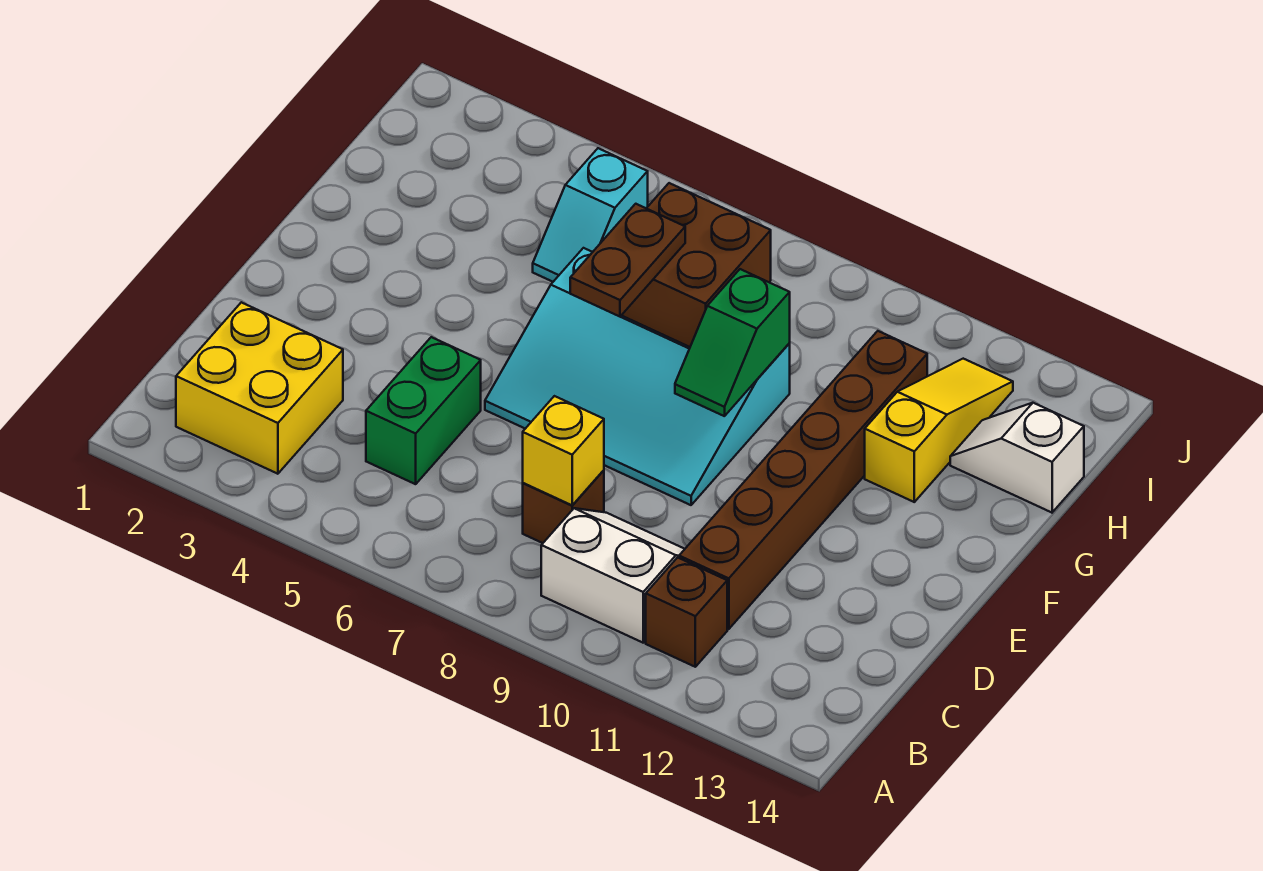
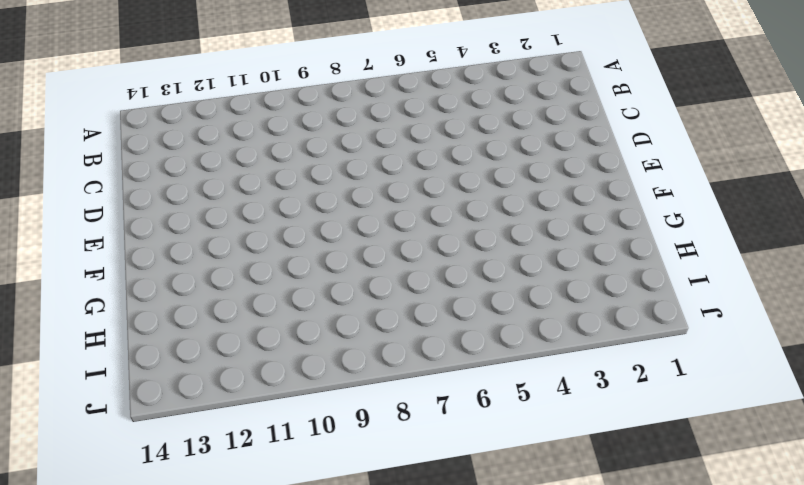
none -> yellow 2x2 brick [176,302,343,474]
none -> white 2x2 slope [541,508,685,643]
none -> brown 1x1 brick [646,557,727,667]

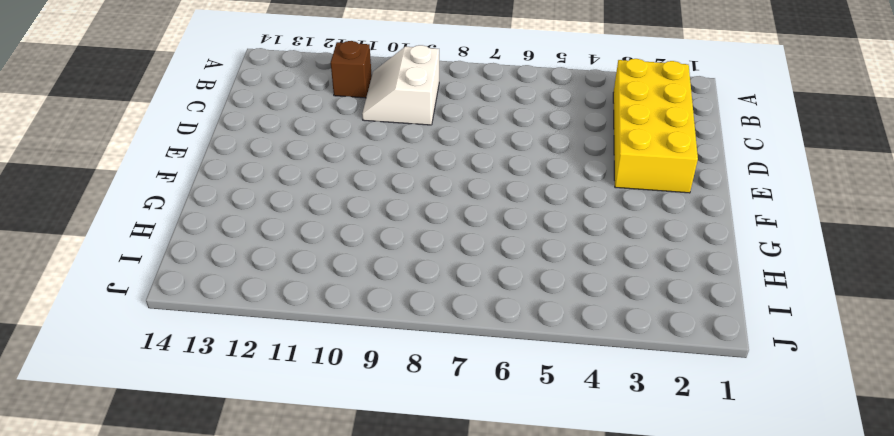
yellow 2x4 brick [613,59,698,193] -> yellow 2x2 brick [176,302,343,474]
white 2x2 slope [362,45,439,125] -> white 2x2 slope turned to [541,508,685,643]
none -> green 1x2 brick [366,337,481,484]
none -> brown 1x1 brick [523,470,604,543]
none -> brown 1x6 brick [679,331,927,629]

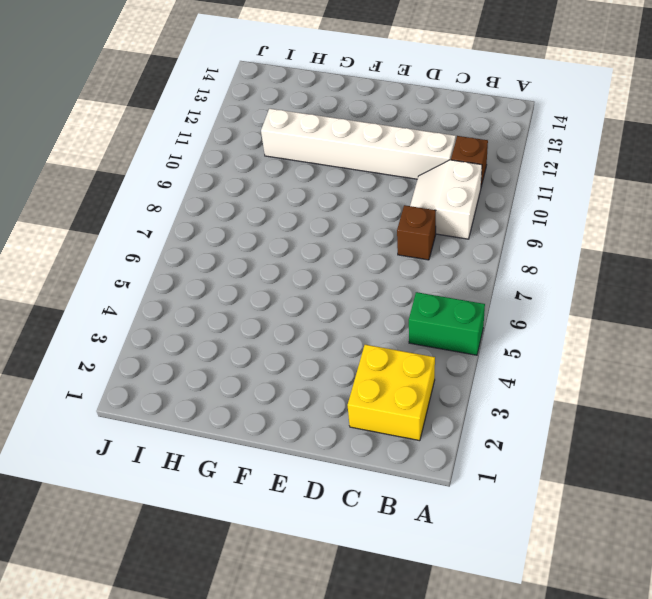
green 1x2 brick [409,292,485,355] -> green 1x2 brick moved to [366,337,481,484]
white 1x6 brick [261,109,456,179] -> brown 1x6 brick [679,331,927,629]
none -> cyan 3x4 slope [485,248,790,505]
none -> yellow 1x3 slope [865,359,1013,502]
none -> cyan 1x2 slope [533,148,648,282]

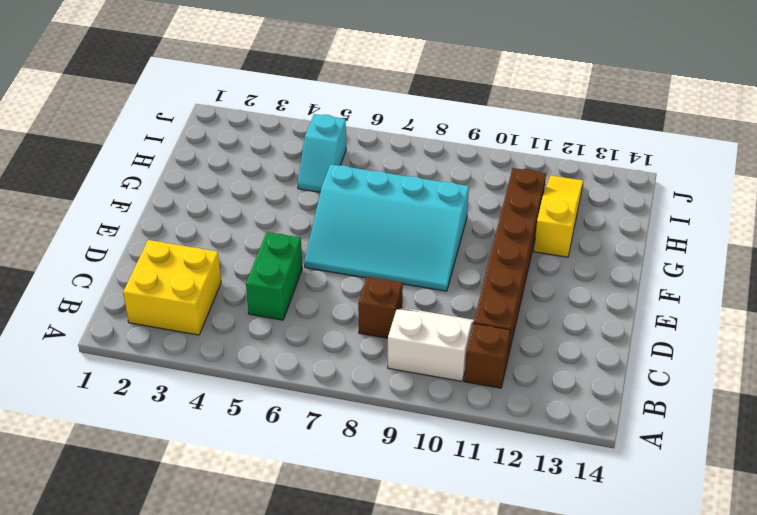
none -> white 1x2 slope [950,403,1084,513]
none -> yellow 1x1 brick [523,396,604,505]
none -> green 1x2 slope [675,269,790,416]

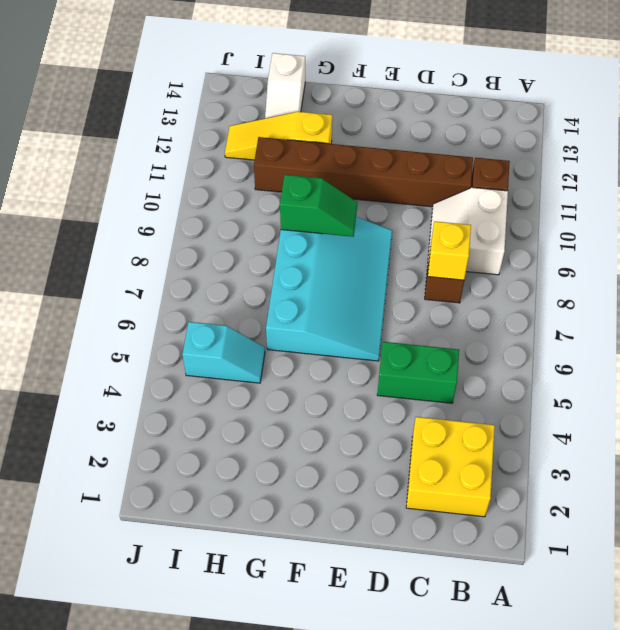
none -> brown 2x2 brick [621,183,771,347]
none -> brown 1x2 plate [570,204,685,317]

